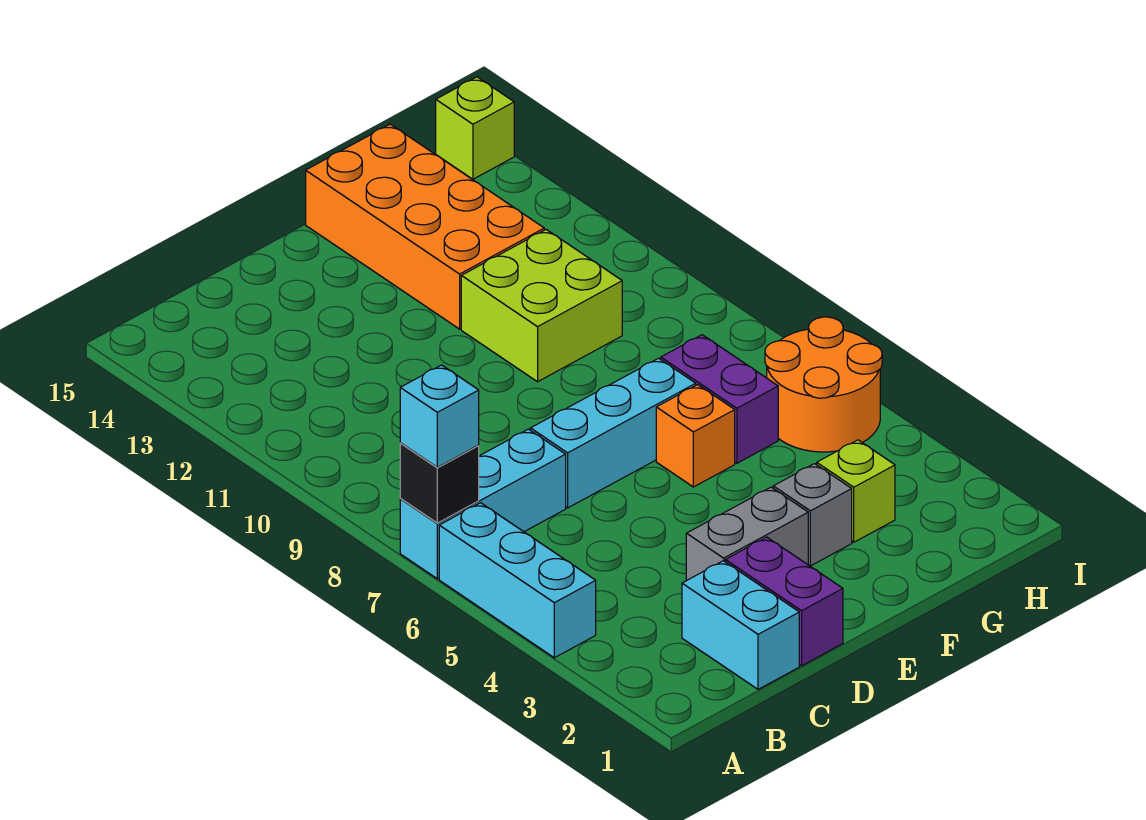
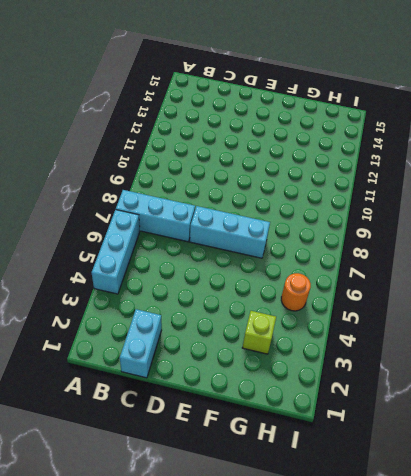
orange 1x1 round brick [281,273,311,311] -> orange 2x2 round brick [765,317,882,452]
none -> purple 1x2 brick [725,537,843,666]
none -> grey 1x2 brick [686,487,808,581]
none -> grey 1x1 brick [773,464,852,566]

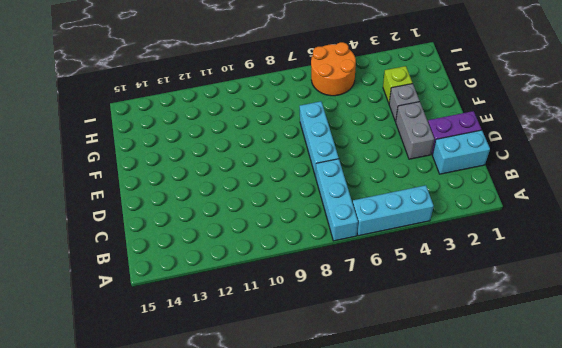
none -> orange 1x1 brick [656,385,735,487]
none -> lime 2x2 brick [461,230,622,382]
none -> orange 2x4 brick [306,124,544,329]

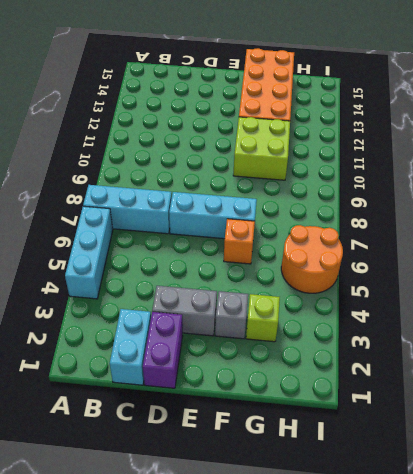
none -> purple 1x2 brick [661,335,778,463]
none -> lime 1x1 brick [436,77,514,179]
none -> black 1x1 brick [400,443,479,523]

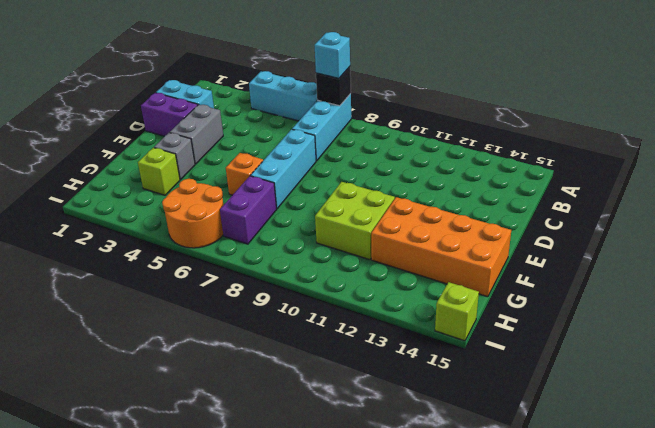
purple 1x2 brick [220,176,277,244] -> purple 1x2 brick turned to [661,335,778,463]

